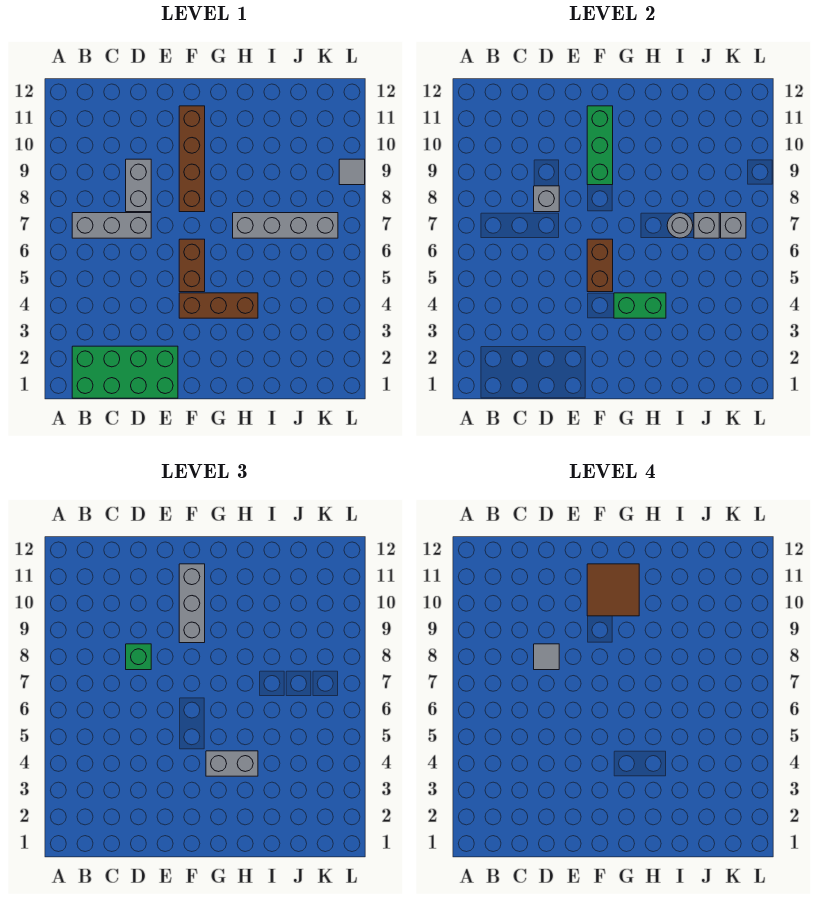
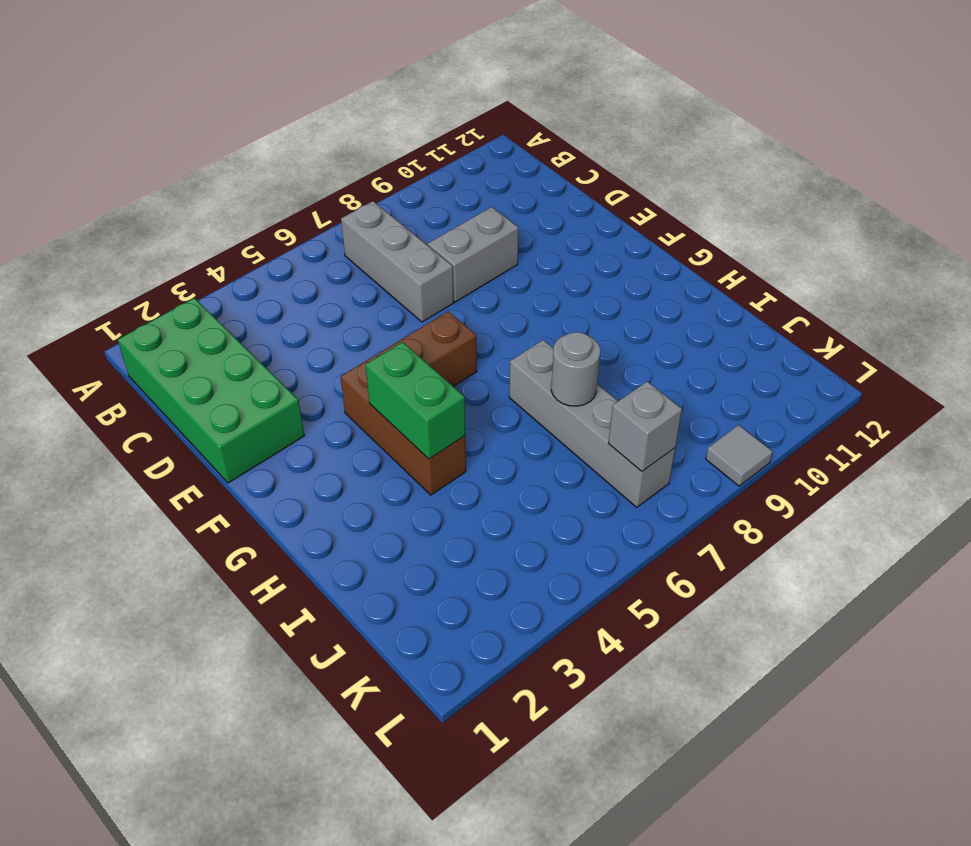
none -> brown 1x4 brick [179,106,205,212]
none -> grey 1x1 brick [534,186,559,212]
none -> brown 1x2 brick [587,239,613,292]

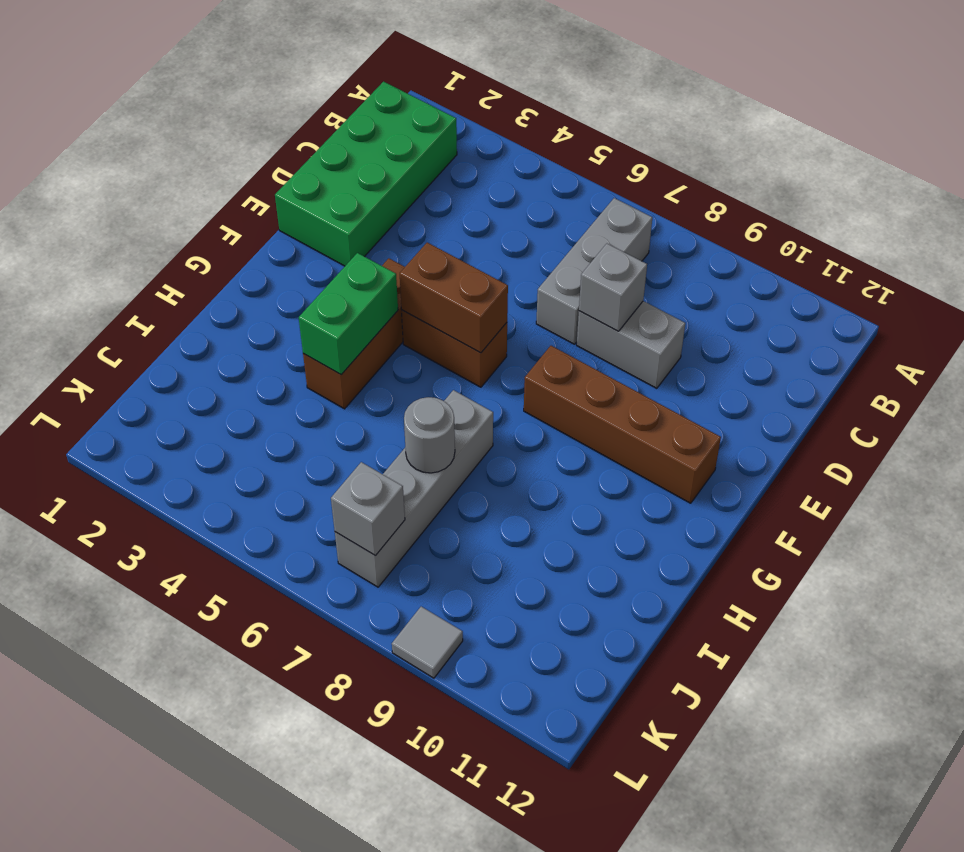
none -> green 1x3 brick [587,106,613,185]
none -> grey 1x1 brick [694,213,719,238]
none -> green 1x1 brick [126,644,151,670]

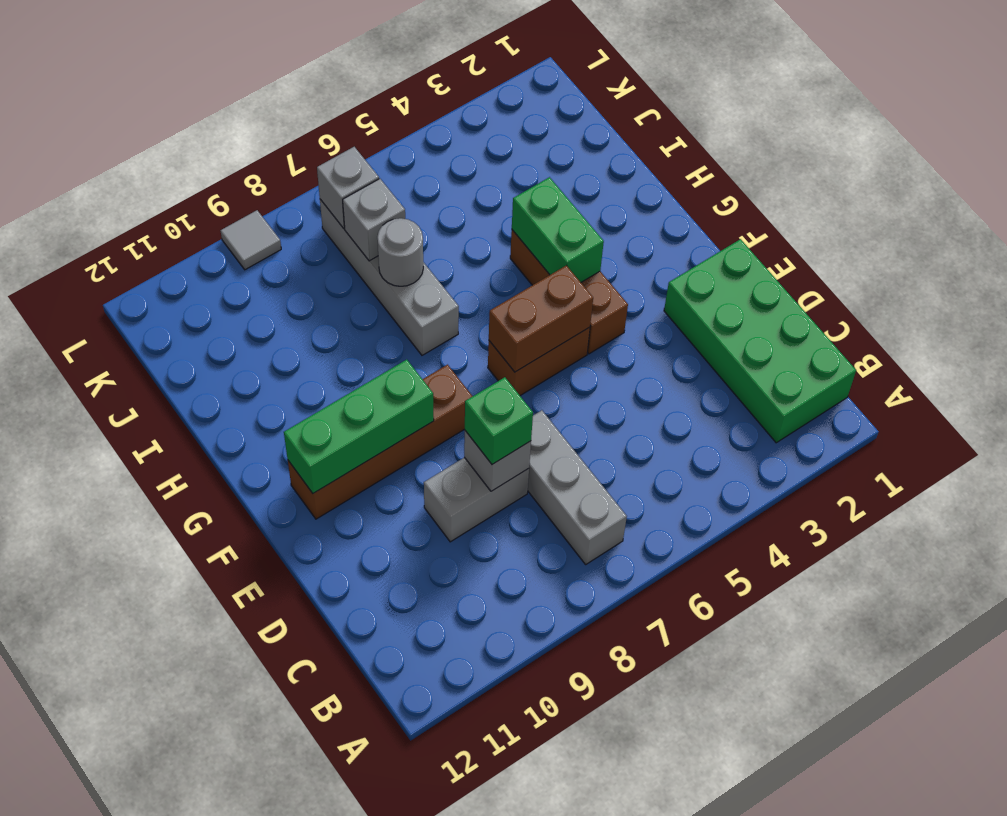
none -> grey 1x3 brick [179,564,205,643]
none -> grey 1x2 brick [206,751,258,776]
none -> grey 1x1 tile [534,644,559,670]

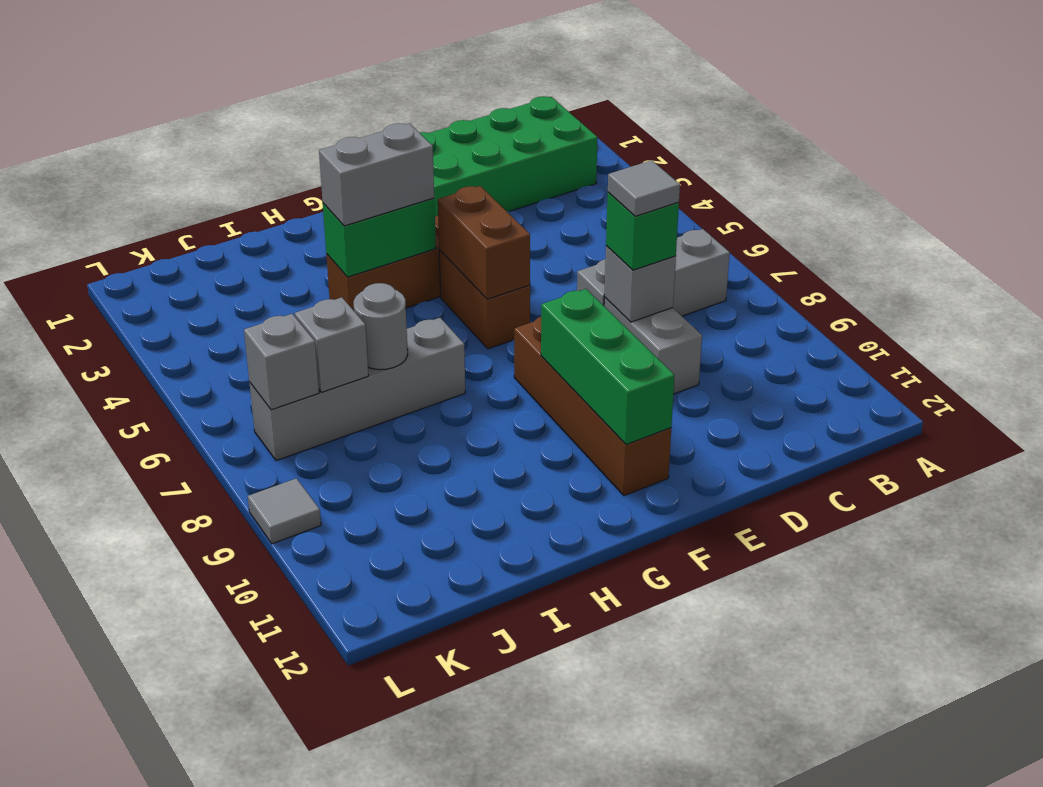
none -> grey 1x3 brick [179,564,205,643]
none -> brown 2x2 tile [587,564,639,616]

